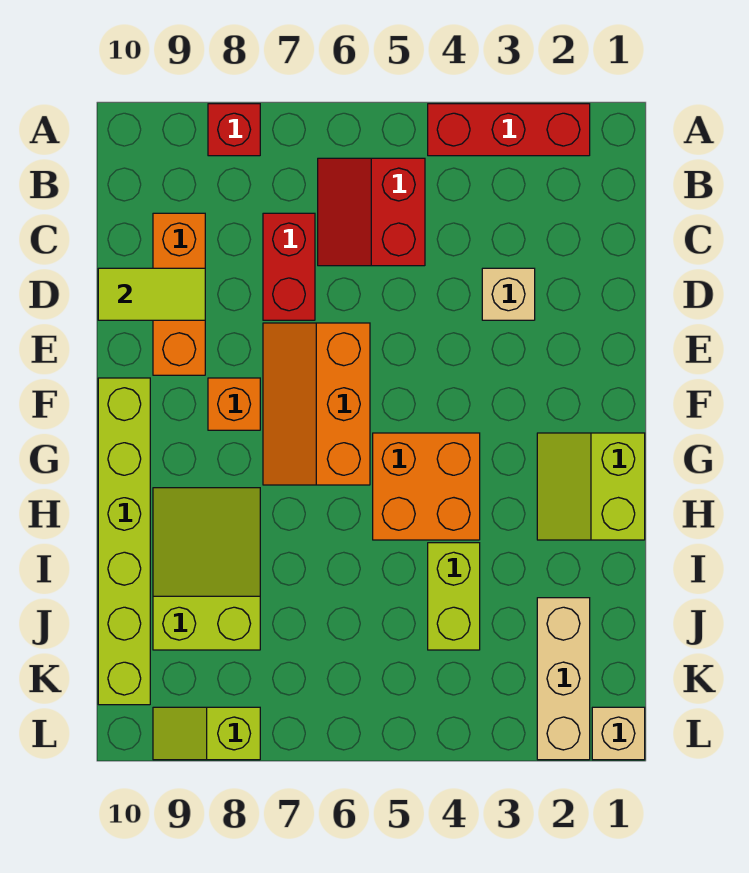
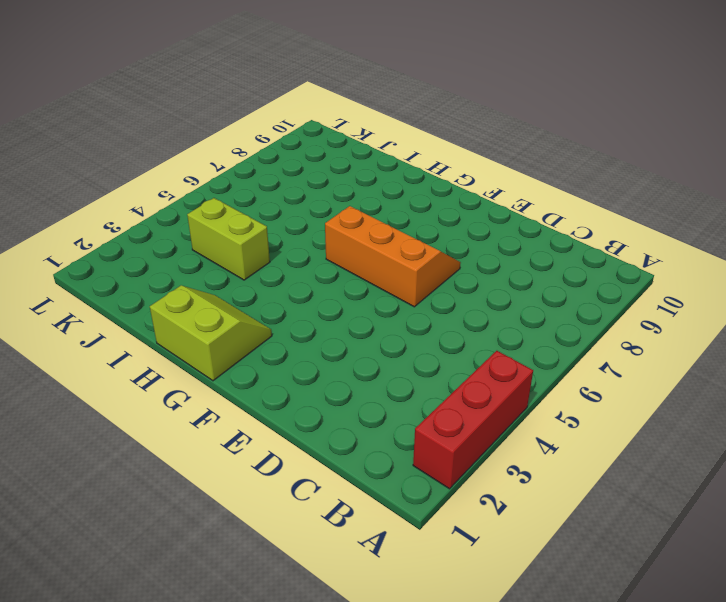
none -> red 1x1 brick [208,104,260,156]
none -> red 2x2 slope [318,158,425,266]
none -> red 1x2 brick [263,213,315,320]

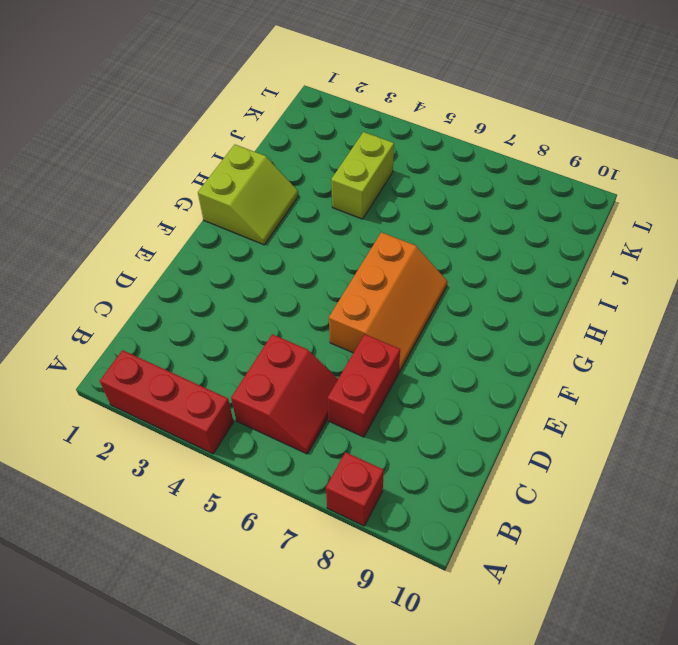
none -> orange 1x3 brick [153,213,205,375]
none -> tan 1x1 brick [482,268,535,320]
none -> orange 1x1 brick [208,378,260,430]

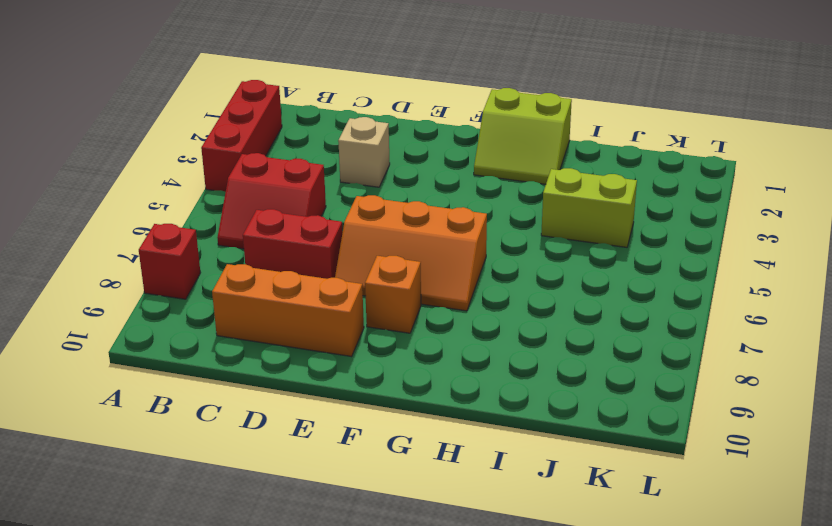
none -> lime 1x6 brick [98,378,150,705]
none -> orange 2x2 brick [373,433,480,540]
none -> lime 2x3 slope [153,488,260,650]

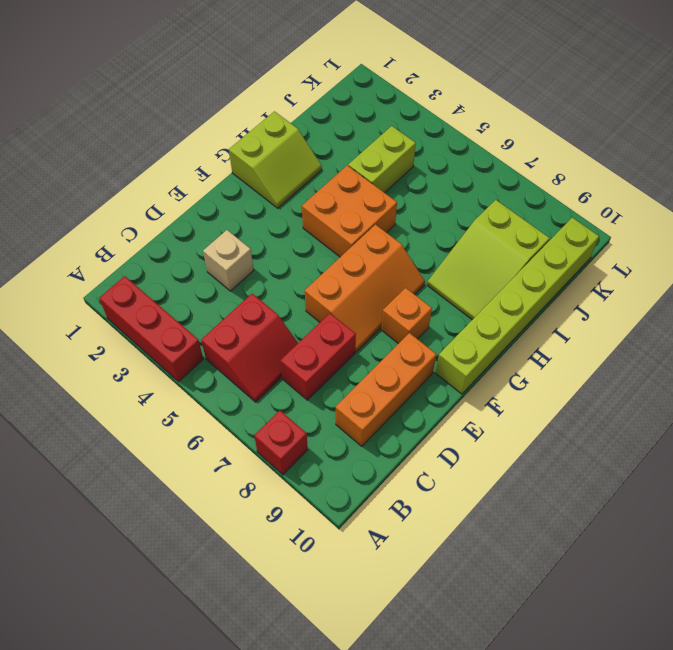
none -> tan 1x3 brick [537,598,590,760]
none -> tan 1x1 brick [592,707,645,760]
none -> lime 1x2 slope [153,707,260,760]

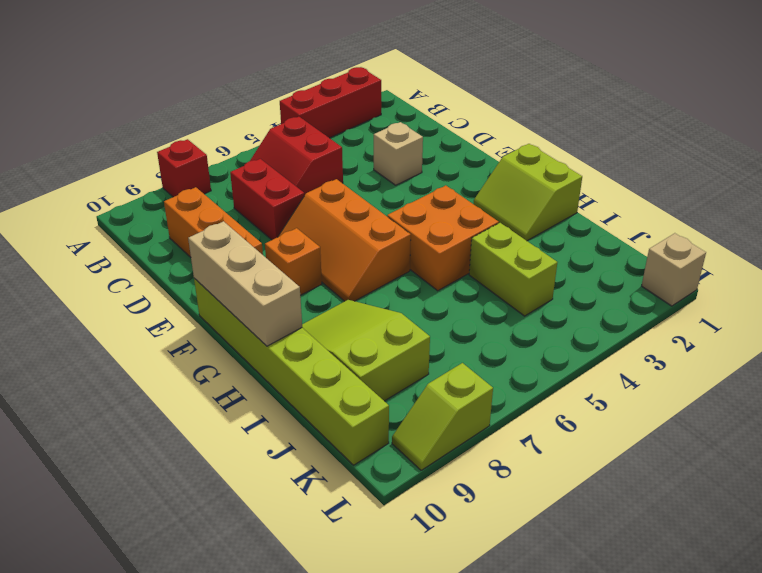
tan 1x3 brick [188,221,302,346] -> tan 1x3 brick moved to [537,598,590,760]
none -> lime 1x2 tile [98,268,205,320]

